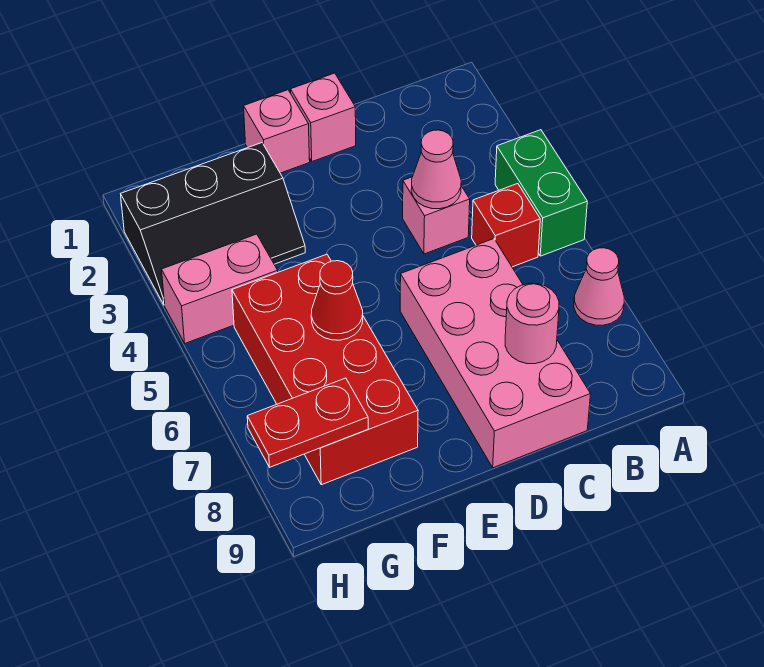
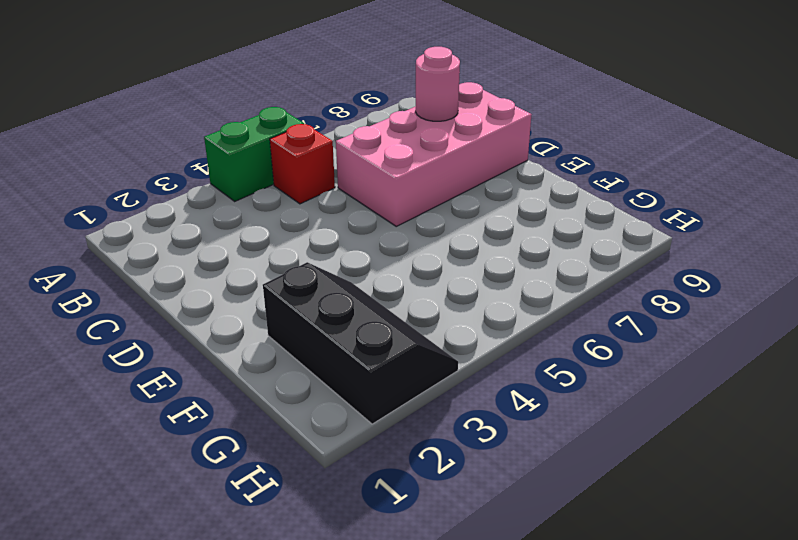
none -> pink 1x1 cone [574,248,624,325]
none -> pink 1x1 brick [403,177,470,254]
none -> pink 1x1 brick [291,73,356,161]

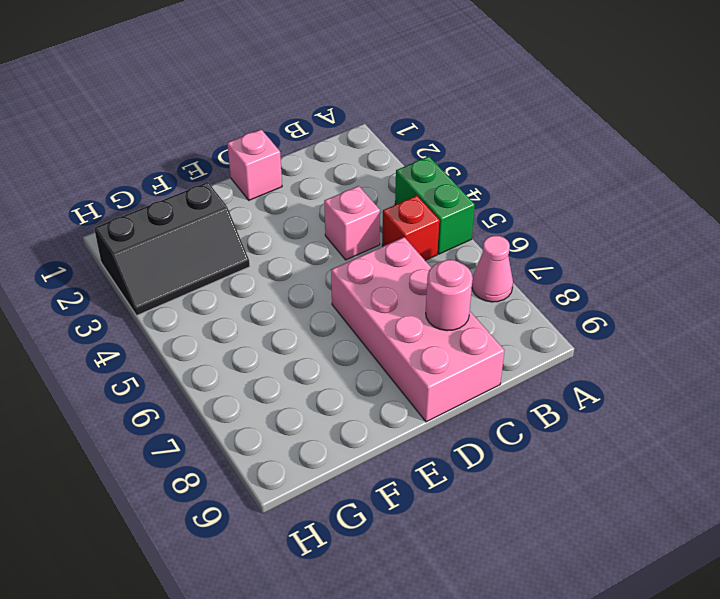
none -> pink 1x1 brick [244,90,310,173]
none -> red 2x4 brick [232,254,418,485]
none -> pink 1x2 brick [162,234,278,343]

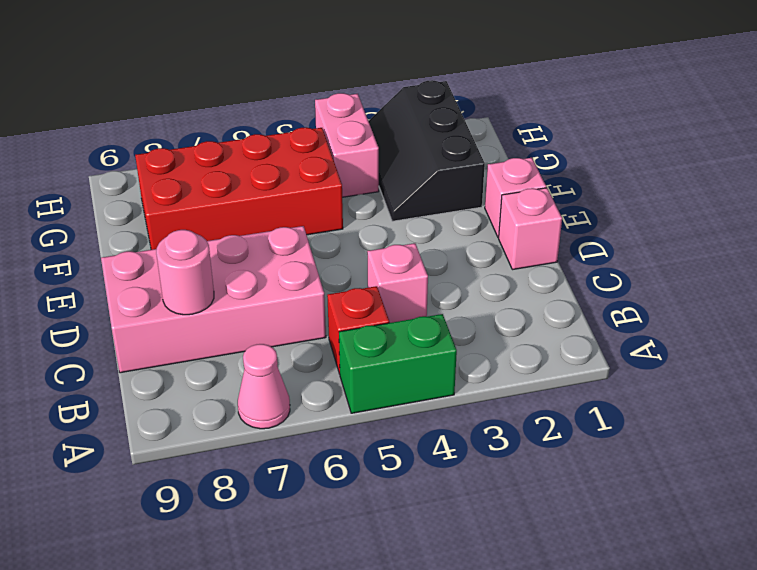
none -> pink 1x1 cone [411,130,461,209]
none -> red 1x1 cone [311,261,363,340]
none -> red 1x2 plate [247,378,368,467]

